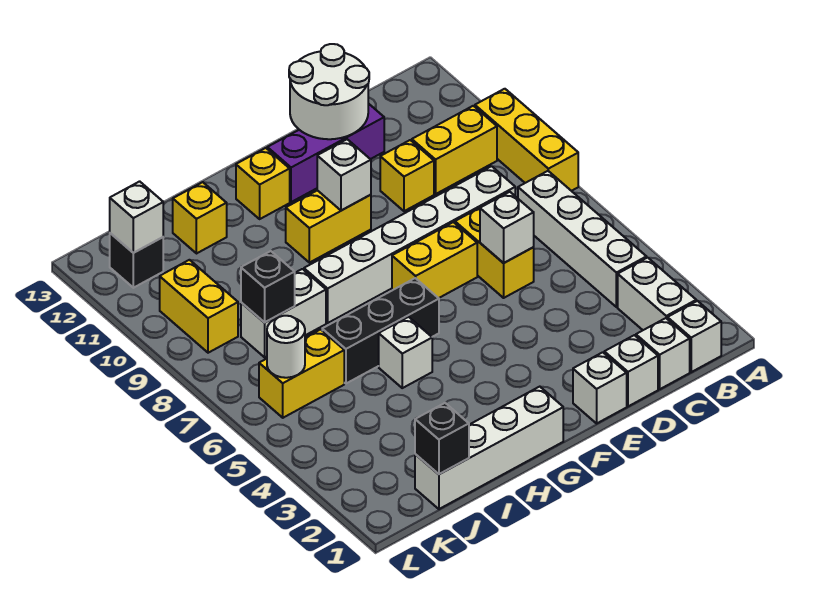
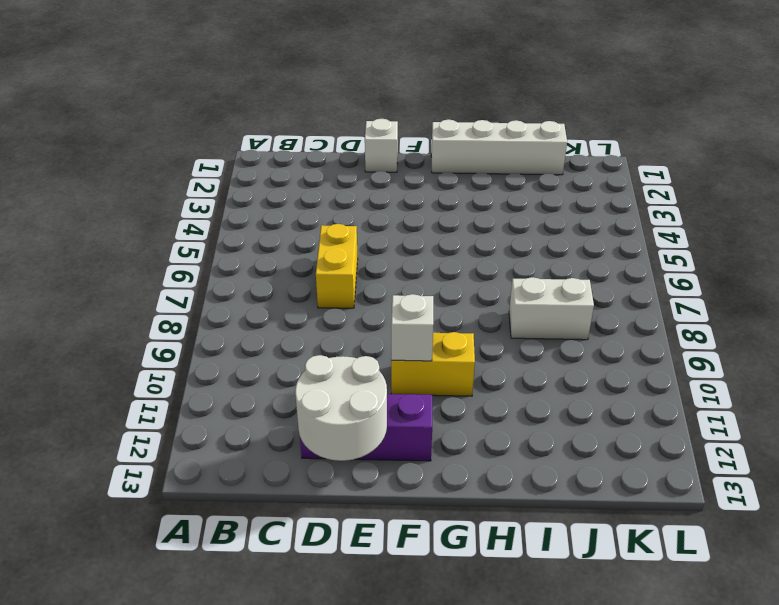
none -> yellow 1x3 brick [475,89,578,191]
none -> white 1x1 brick [667,301,721,372]
none -> white 1x2 brick [618,258,696,330]
none -> white 1x4 brick [518,171,647,307]

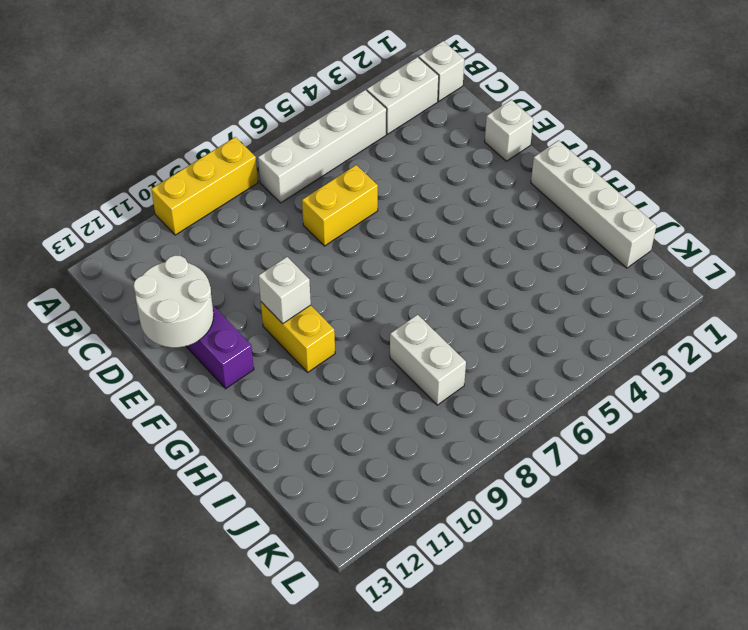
none -> yellow 1x2 brick [412,106,497,194]
none -> white 1x1 brick [636,318,690,389]
none -> white 1x6 brick [304,166,515,323]
none -> white 1x1 brick [604,335,658,406]

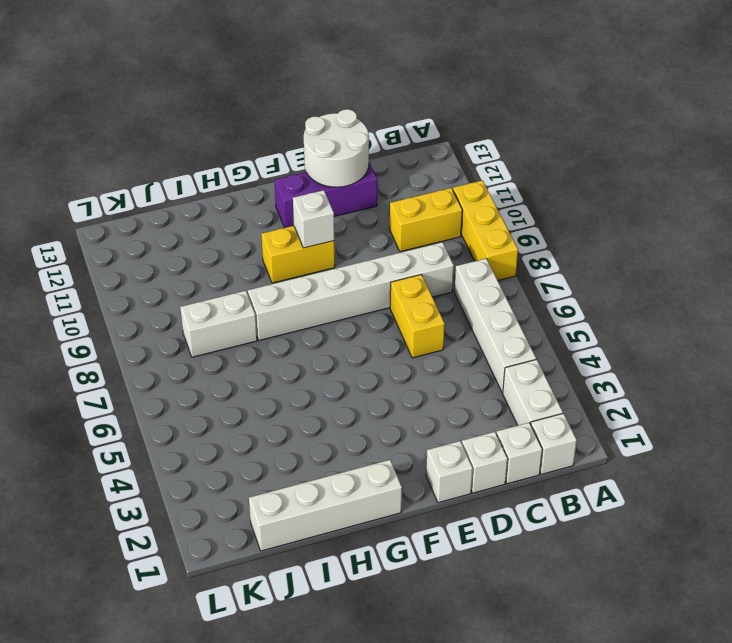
none -> yellow 1x1 brick [380,140,434,211]
none -> yellow 1x2 brick [392,222,477,298]
none -> black 1x3 brick [322,278,439,383]
none -> yellow 1x1 brick [236,148,290,219]

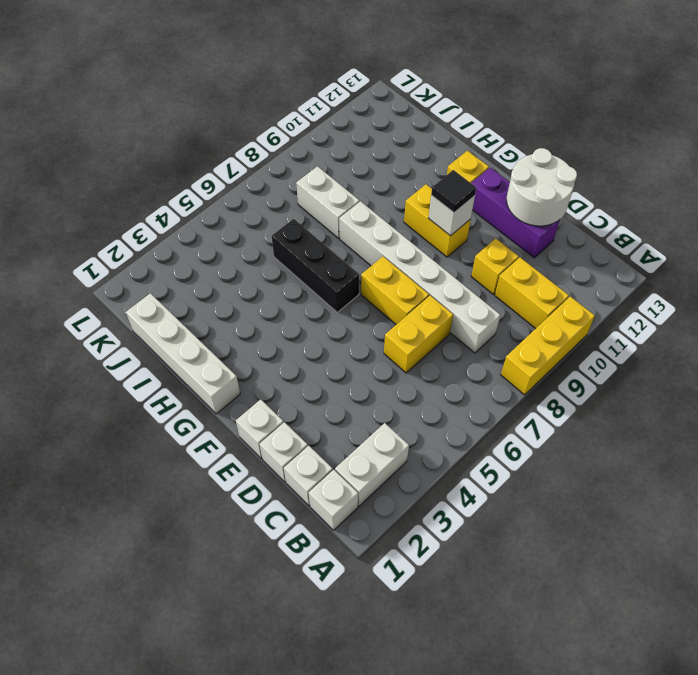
black 1x1 tile [431,170,476,213] -> none
none -> white 1x4 brick [518,171,647,307]
none -> white 1x1 brick [379,317,432,388]
none -> yellow 1x1 brick [173,182,227,254]
none -> yellow 1x2 brick [259,329,344,418]

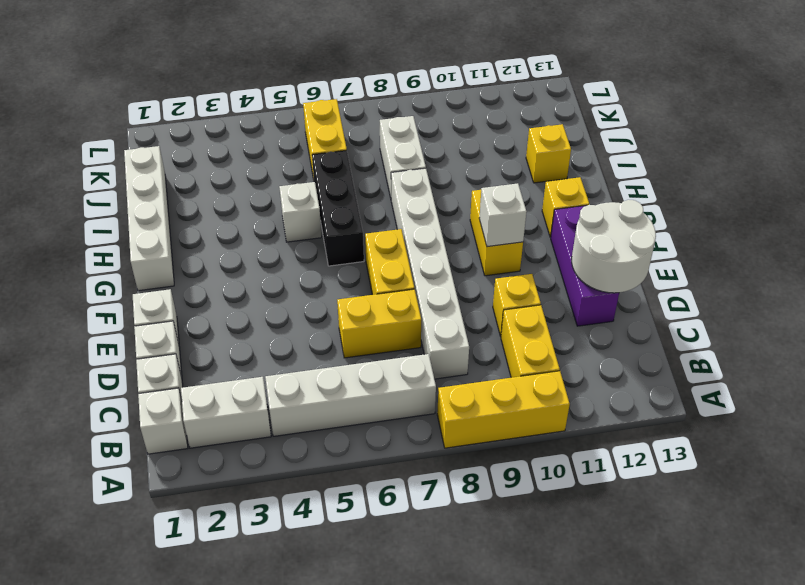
none -> yellow 1x2 brick [160,260,238,353]
none -> black 1x1 brick [110,233,163,288]
none -> white 1x1 brick [480,192,534,263]
none -> black 1x1 brick [415,403,469,474]

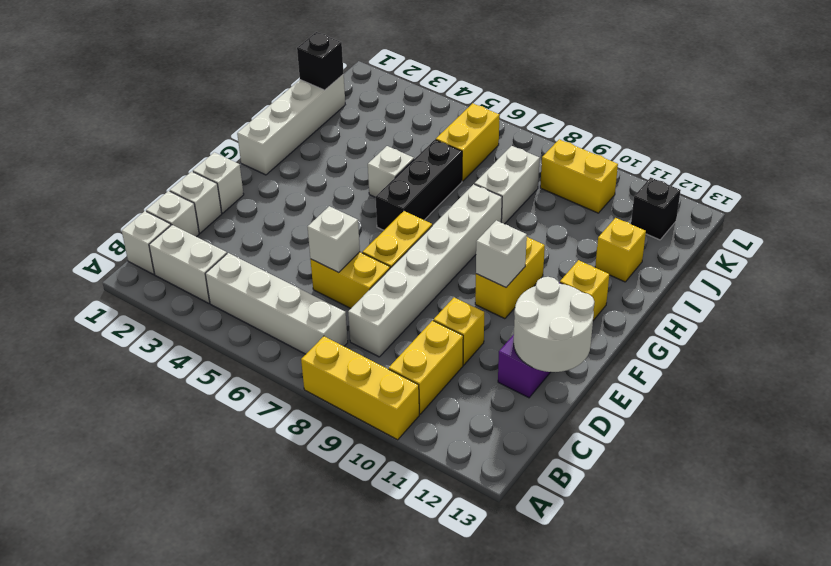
none -> black 1x1 brick [241,251,295,323]
none -> white 1x1 round brick [267,316,305,378]
none -> white 1x1 brick [110,181,163,253]

